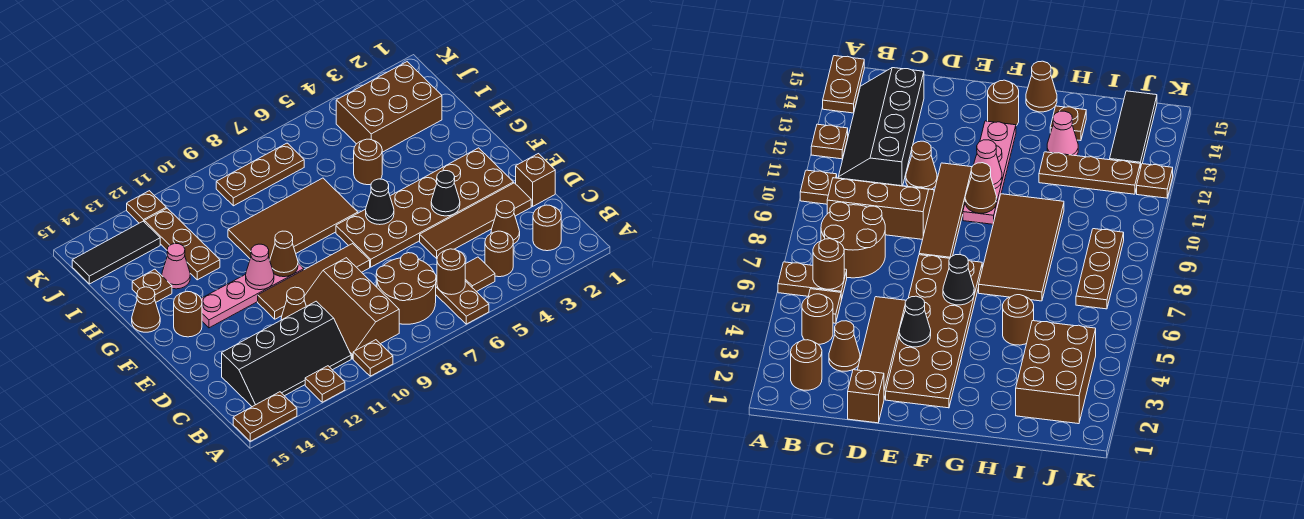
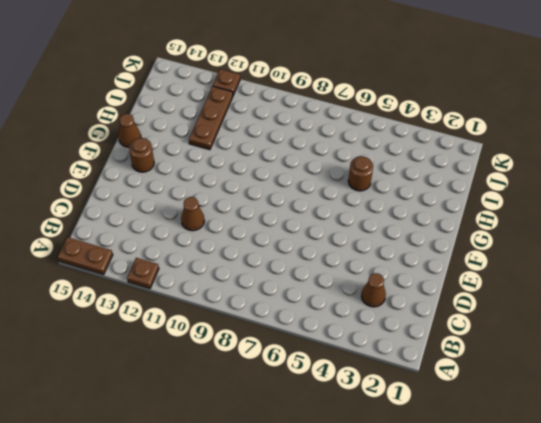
none -> brown 1x2 plate [436,279,489,324]
none -> brown 1x1 plate [353,340,393,376]
none -> brown 1x1 round brick [533,205,561,251]
none -> brown 1x1 round brick [485,231,513,277]

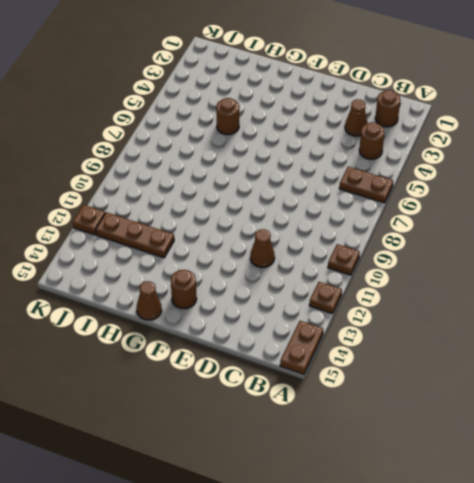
none -> brown 1x1 tile [465,257,495,292]
none -> brown 2x2 round brick [376,253,436,324]
none -> brown 2x3 slope [304,258,399,359]
none -> black 2x4 slope [222,301,351,407]

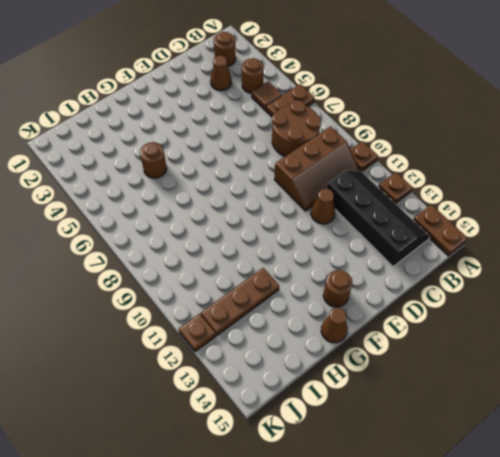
none -> brown 1x1 brick [516,154,555,206]
none -> brown 1x4 tile [420,183,531,258]
none -> brown 2x6 plate [336,148,514,267]
none -> brown 1x4 tile [258,244,370,319]

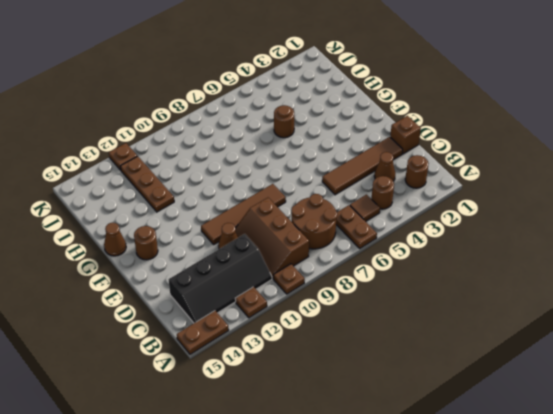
none -> brown 2x6 plate [336,148,514,267]
none -> pink 1x4 plate [201,264,304,328]
none -> brown 2x4 tile [228,178,358,260]
none -> pink 1x1 cone [162,243,190,289]

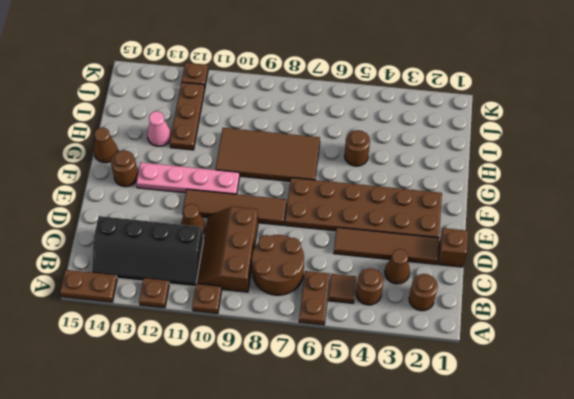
none -> brown 1x1 plate [132,269,172,302]
none -> brown 2x3 brick [336,62,442,152]
none -> brown 1x3 plate [216,143,304,206]
none -> black 1x3 tile [72,221,160,284]

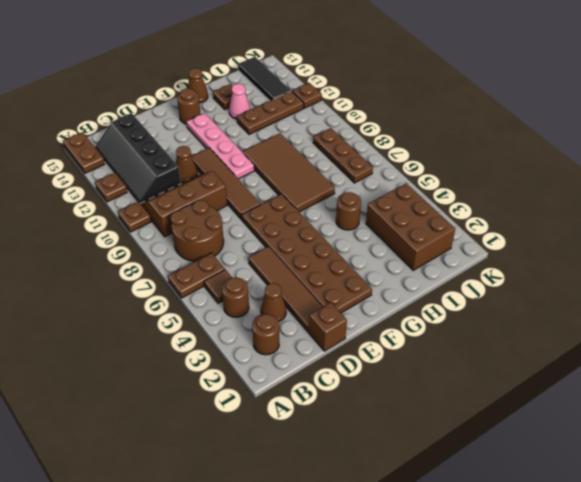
none -> brown 1x1 round brick [437,249,465,295]
none -> black 1x1 cone [431,171,460,216]
none -> black 1x1 cone [366,179,394,225]
none -> brown 1x1 cone [270,231,298,277]

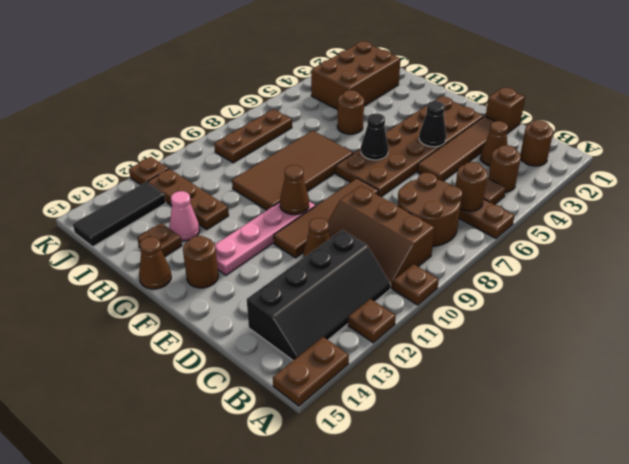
none -> pink 1x1 cone [246,244,274,290]

